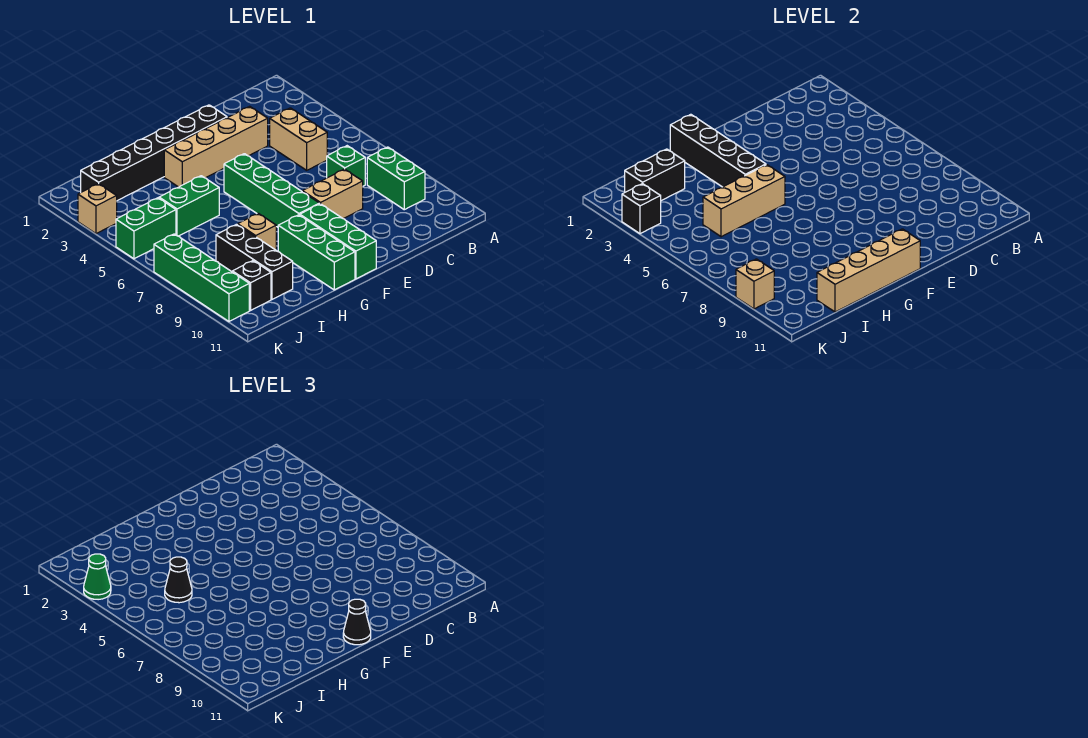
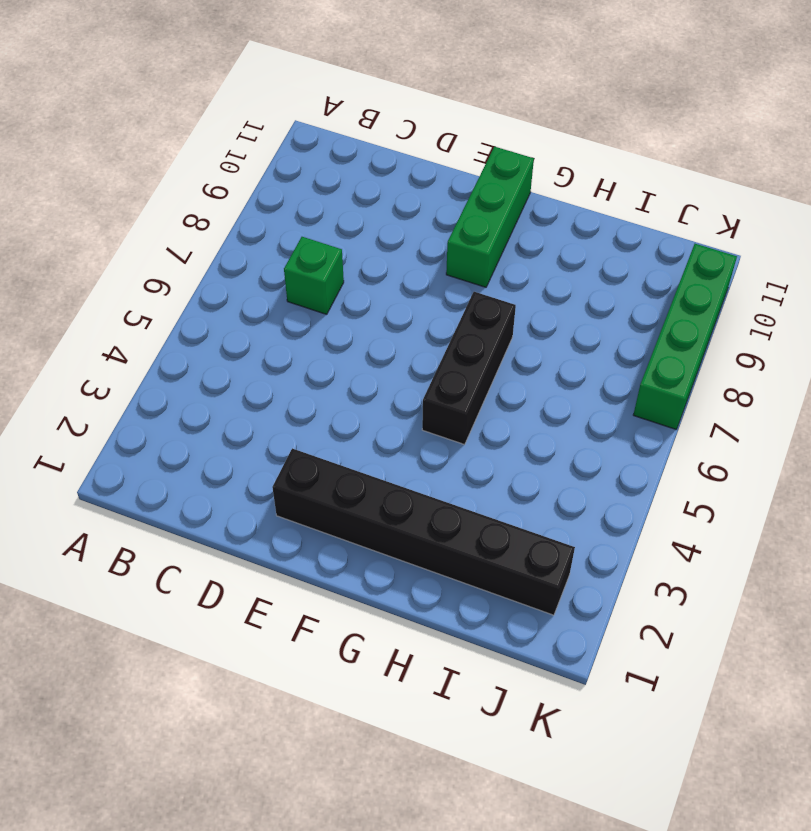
black 1x3 brick [422,292,516,445] -> black 1x3 brick moved to [216,224,293,299]
none -> green 1x2 brick [367,147,425,210]
none -> tan 1x2 brick [270,108,327,170]
none -> tan 1x4 brick [164,106,268,187]

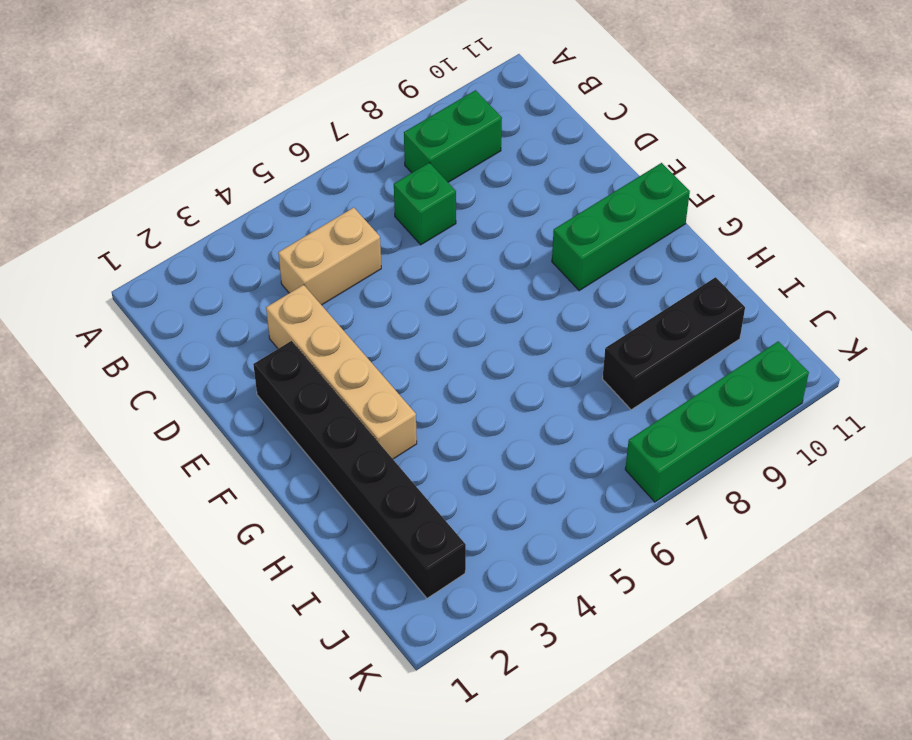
none -> tan 1x2 brick [302,169,363,219]
none -> green 1x4 brick [224,154,319,227]
none -> green 1x3 brick [278,215,355,290]

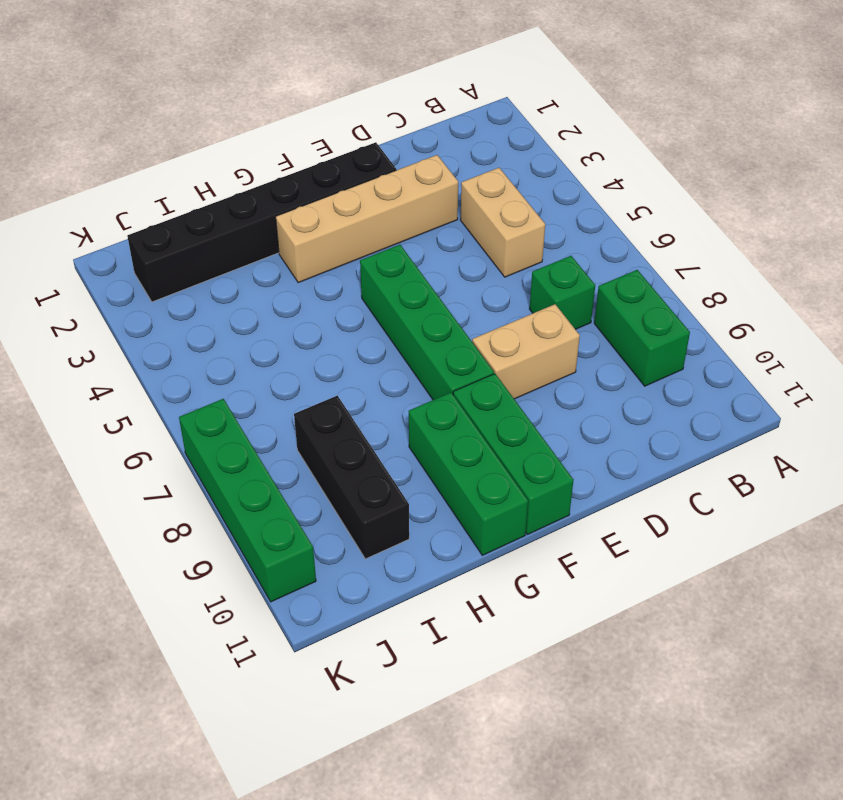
none -> green 1x2 brick [159,176,219,236]
none -> tan 1x1 brick [238,213,276,250]
none -> green 1x2 brick [116,198,176,259]

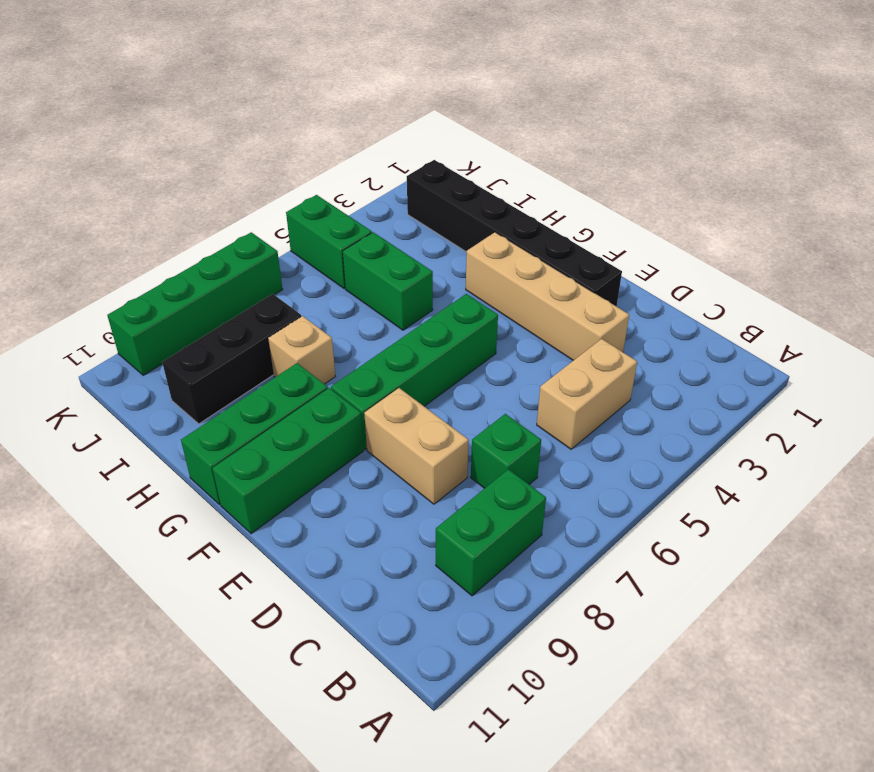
none -> black 1x1 brick [232,261,271,310]
none -> tan 1x1 brick [78,184,117,234]
none -> tan 1x4 brick [817,229,920,312]

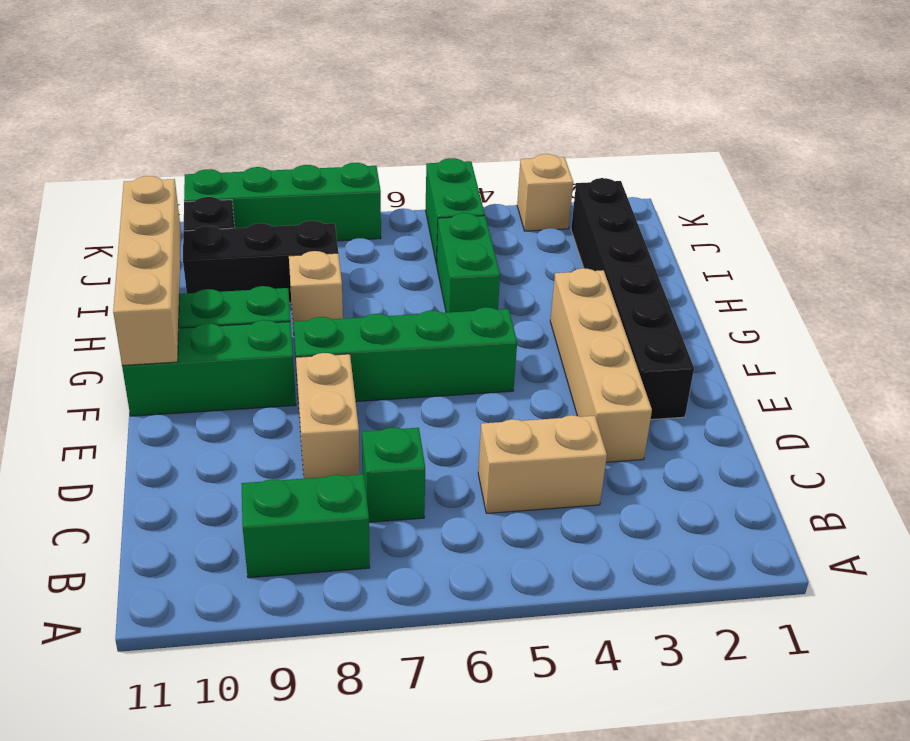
none -> black 1x4 brick [670,114,766,187]
none -> tan 1x3 brick [703,165,785,237]
none -> black 1x2 brick [625,149,685,201]

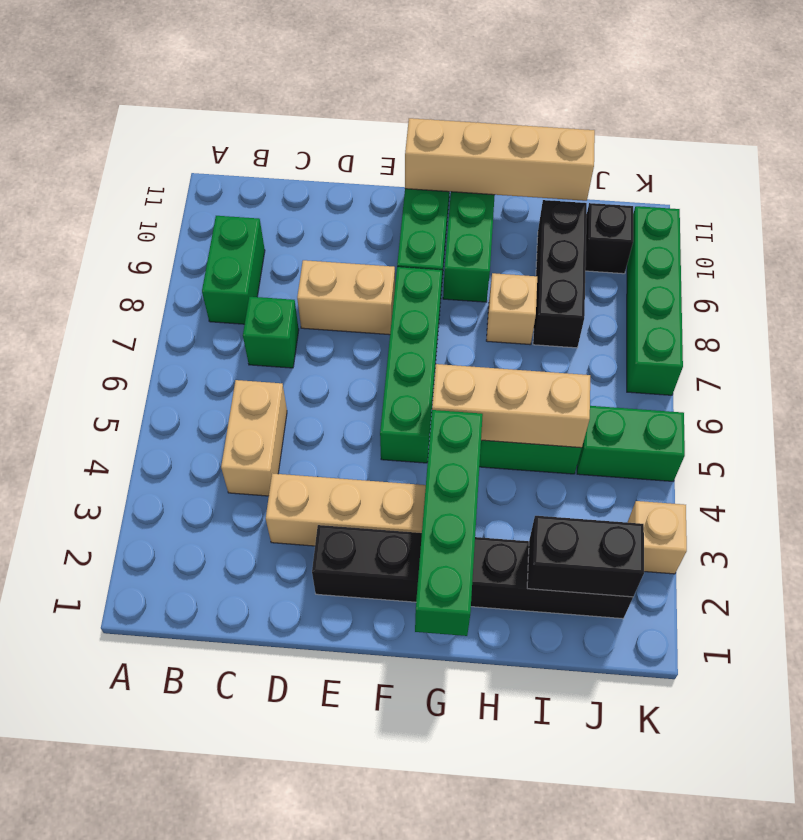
green 1x4 brick [415,410,483,636] -> black 1x4 brick [670,114,766,187]
none -> black 1x1 brick [622,184,661,234]
none -> tan 1x1 brick [736,259,774,309]
none -> black 1x1 cone [343,599,371,645]

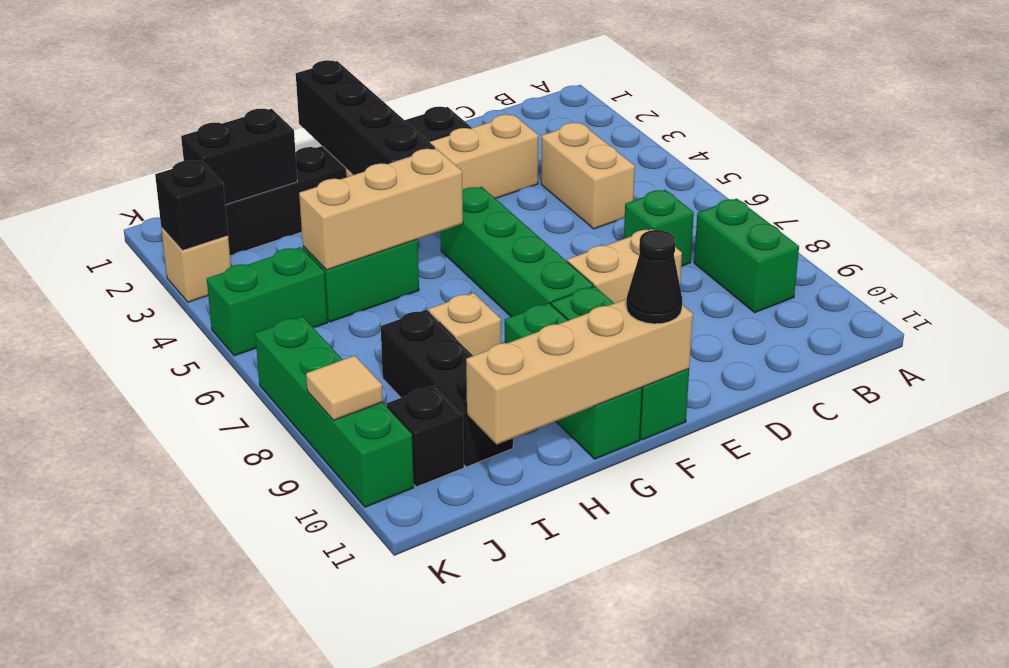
tan 1x1 tile [306,356,383,420] -> tan 1x1 brick [736,259,774,309]
none -> black 1x1 cone [165,557,192,603]
none -> green 1x1 cone [84,554,111,600]

